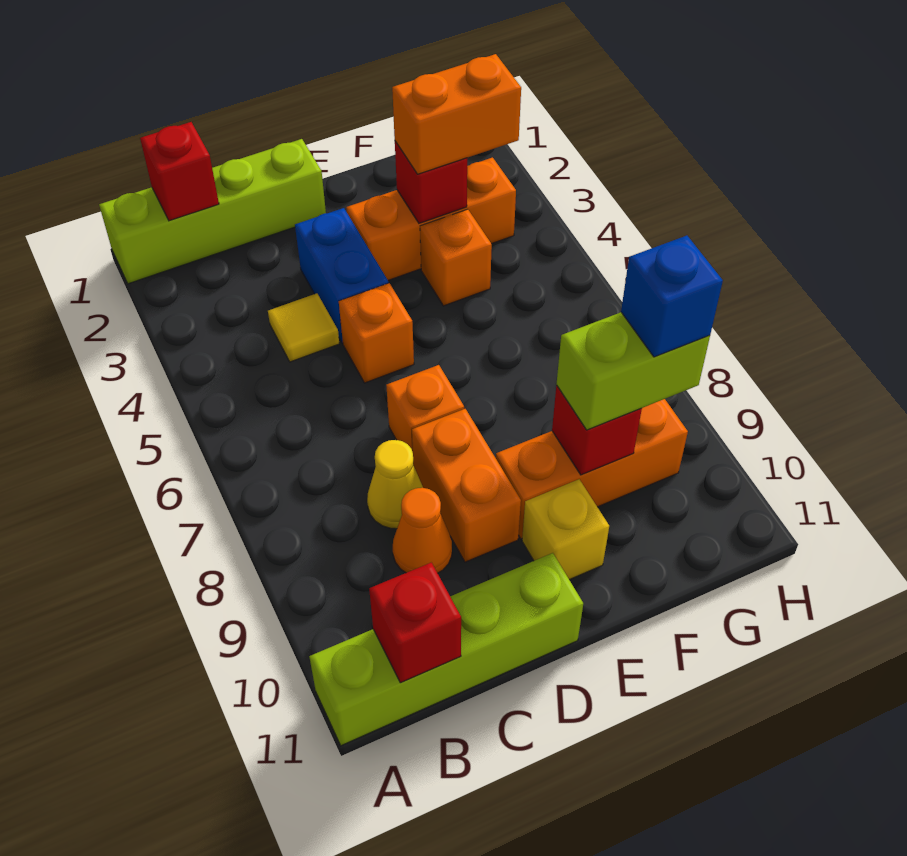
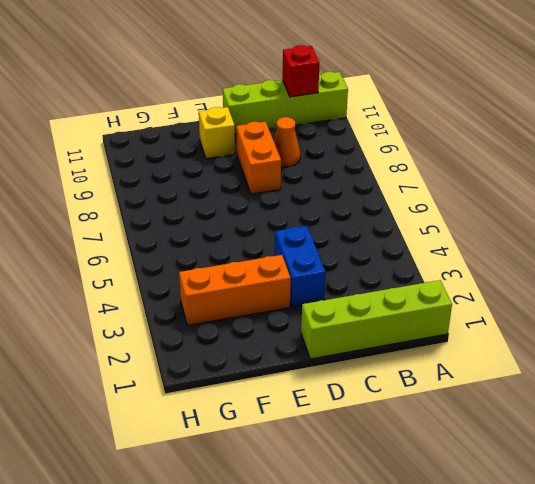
none -> yellow 1x1 tile [268,293,339,362]
none -> yellow 1x1 cone [367,440,423,529]
none -> orange 1x1 brick [339,283,414,383]

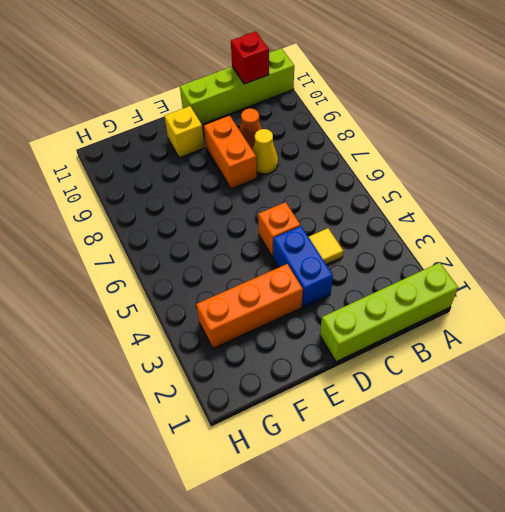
none -> orange 1x1 brick [386,365,464,452]
none -> orange 1x3 brick [496,399,688,539]
none -> orange 1x1 brick [420,209,492,306]

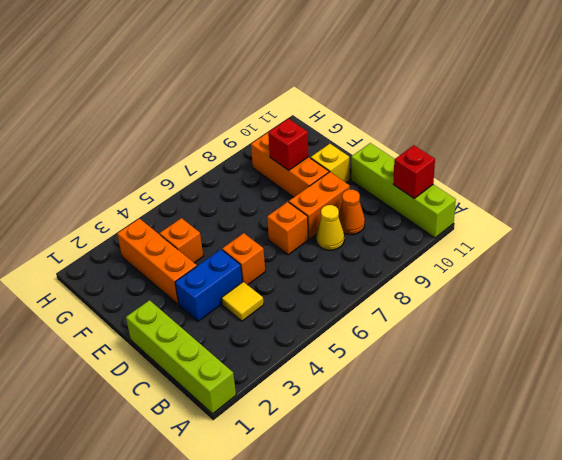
none -> red 1x1 brick [140,122,219,221]
none -> red 1x1 brick [395,141,467,223]
none -> orange 1x2 brick [392,54,521,174]

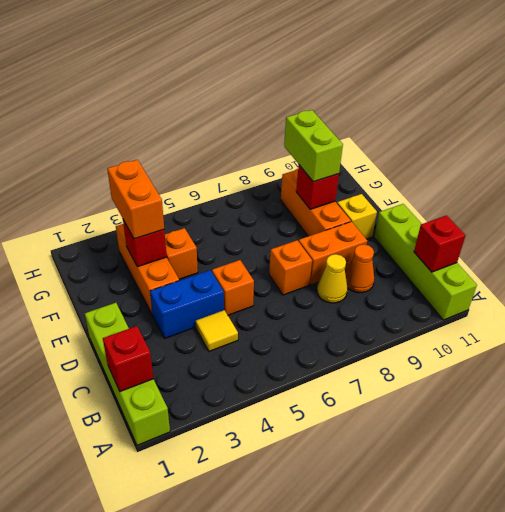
none -> blue 1x1 brick [621,236,723,357]

